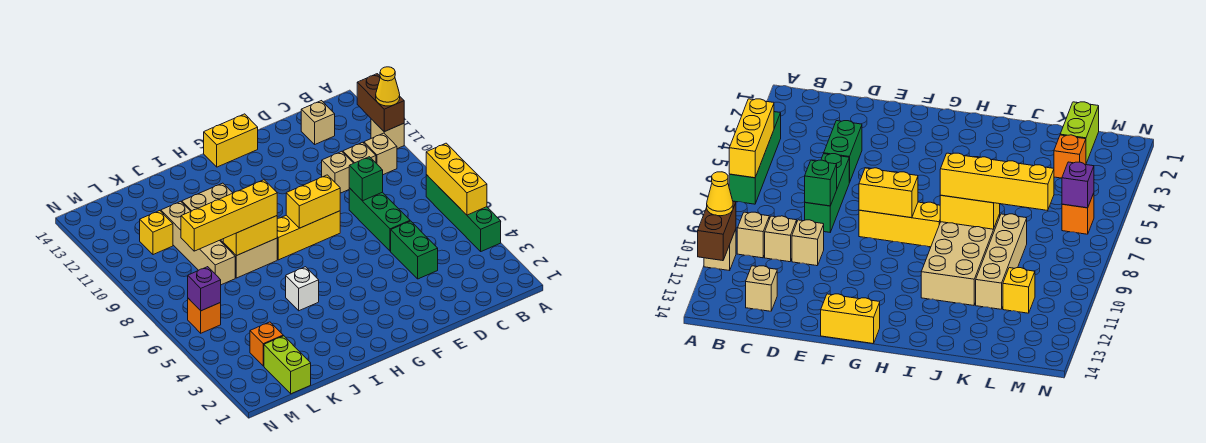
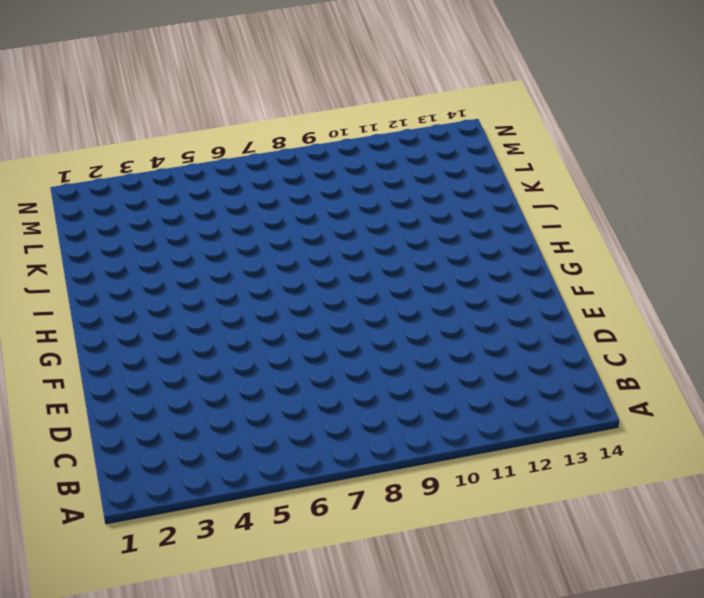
none -> green 1x4 brick [426,175,501,251]
none -> tan 1x1 brick [371,119,404,149]
none -> tan 1x1 brick [364,133,397,175]

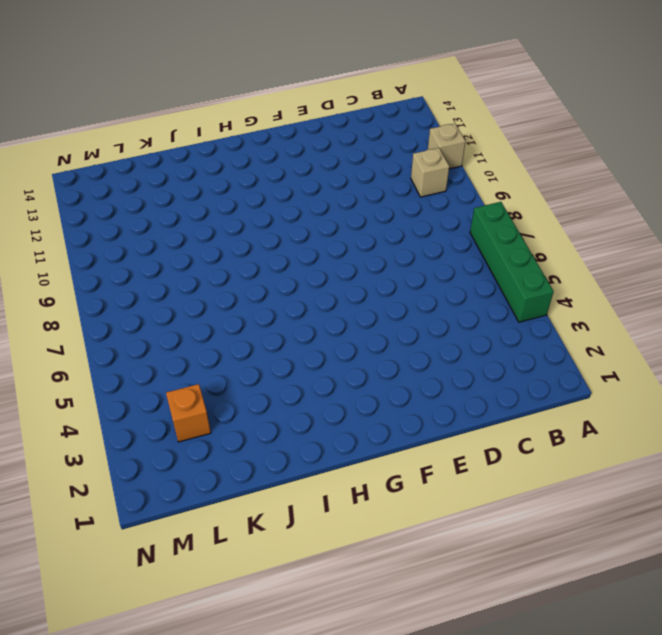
none -> tan 1x1 brick [343,142,376,163]
none -> tan 1x1 brick [301,101,335,144]
none -> green 1x2 brick [391,221,438,279]

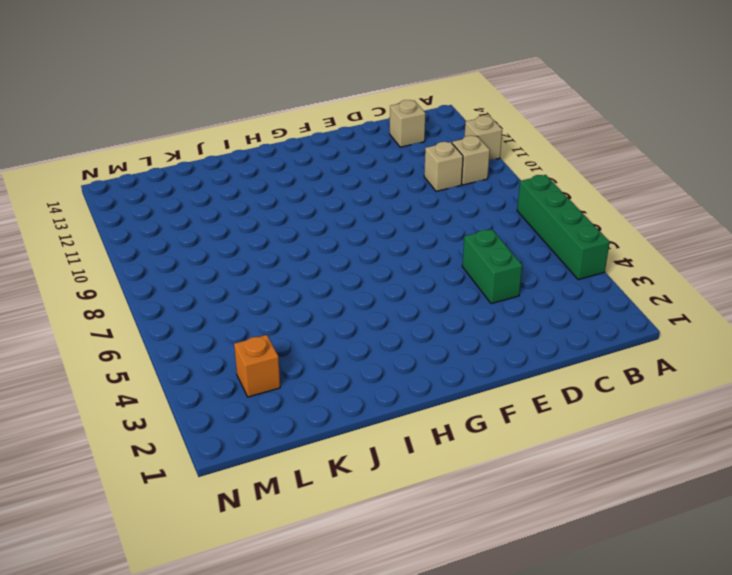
none -> green 1x3 brick [349,188,410,251]
none -> tan 1x1 brick [322,151,353,193]
none -> yellow 1x3 brick [277,211,340,260]

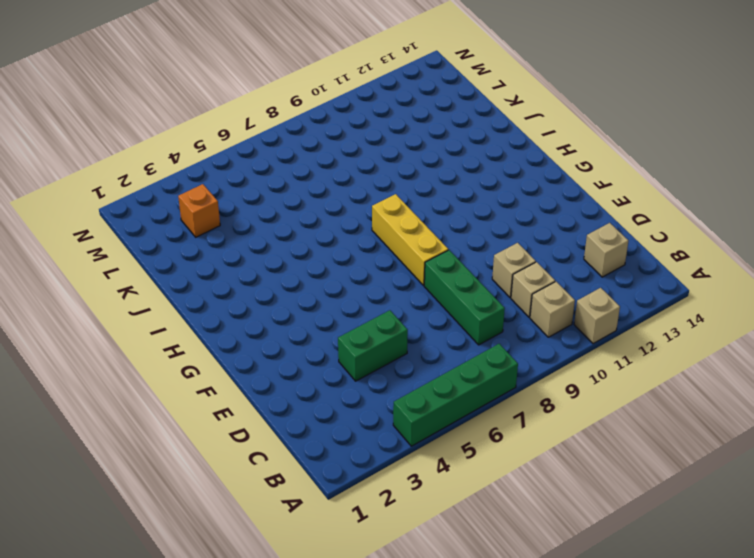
green 1x3 brick [424,250,505,345] -> green 1x3 brick turned to [349,188,410,251]
none -> yellow 1x2 brick [204,114,258,167]
none -> white 1x1 brick [286,267,319,311]
none -> tan 2x4 brick [182,183,277,278]

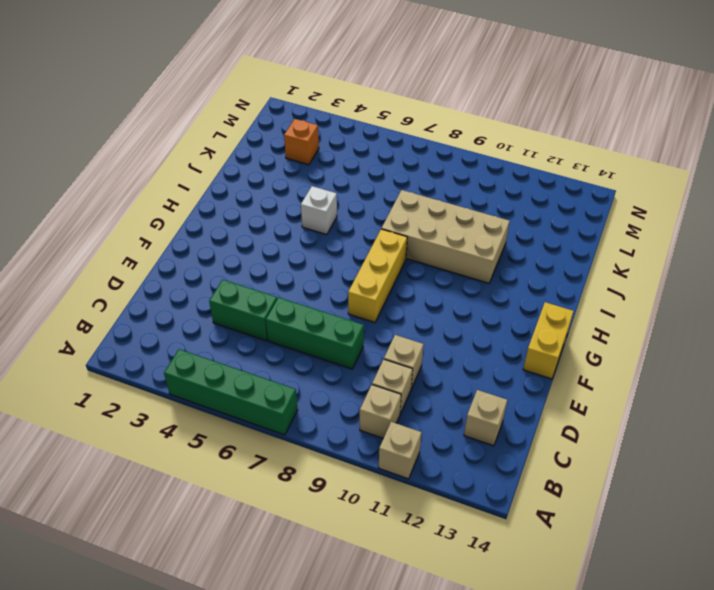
none -> tan 1x4 brick [161,201,235,285]
none -> lime 1x2 brick [264,336,311,394]
none -> yellow 1x1 brick [140,211,173,255]

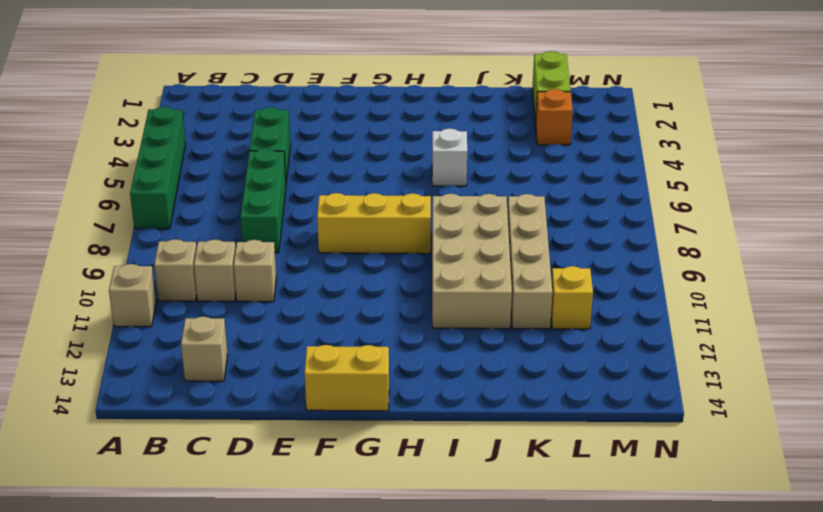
none -> orange 1x1 brick [188,298,221,333]
none -> yellow 1x3 brick [426,143,487,215]
none -> brown 1x2 brick [357,74,404,132]

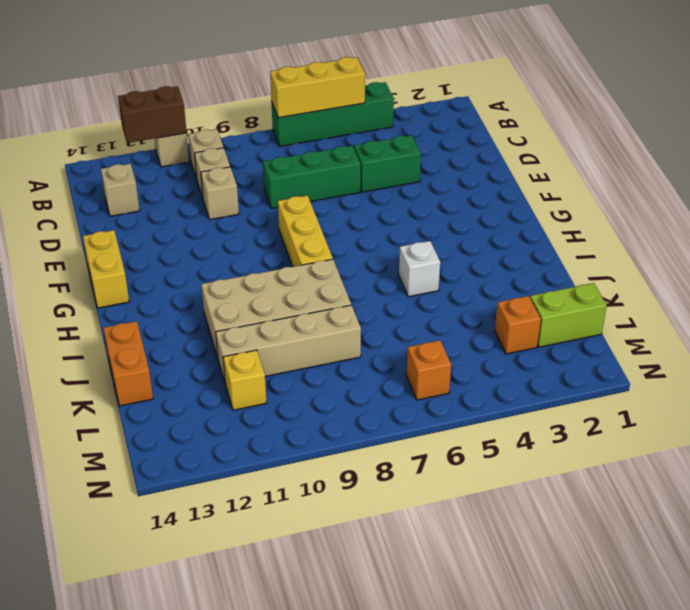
orange 1x2 brick [104,321,153,406] -> none
none -> green 1x1 brick [349,157,383,201]
none -> yellow 1x2 brick [286,175,340,228]
none -> yellow 1x2 brick [223,216,277,256]

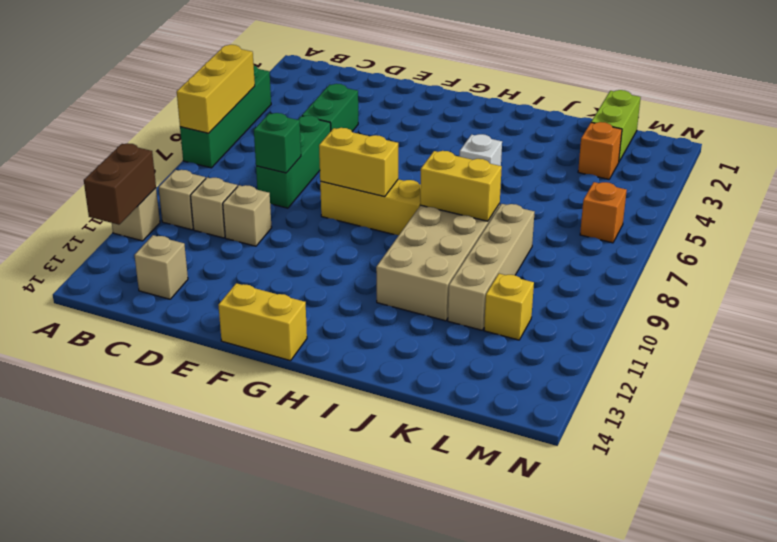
none -> purple 1x1 brick [188,267,221,311]
none -> yellow 1x1 cone [376,67,400,106]
none -> yellow 1x4 brick [181,180,277,251]

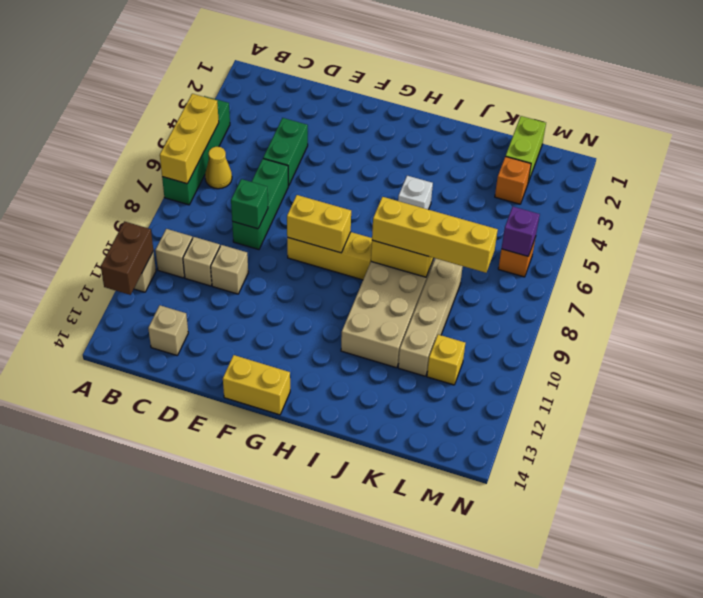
yellow 1x1 cone [205,147,232,189] -> yellow 1x1 cone moved to [376,67,400,106]

